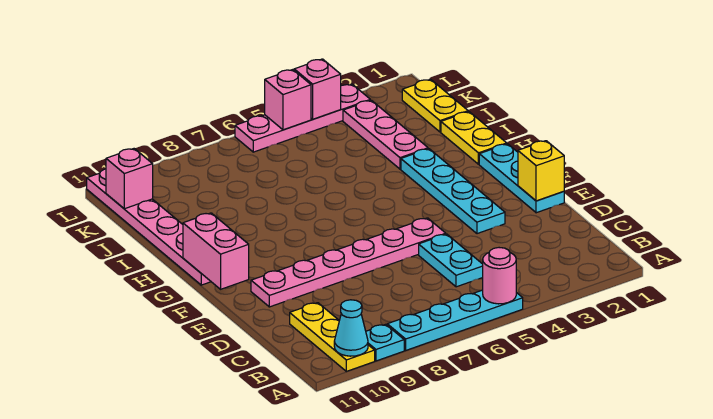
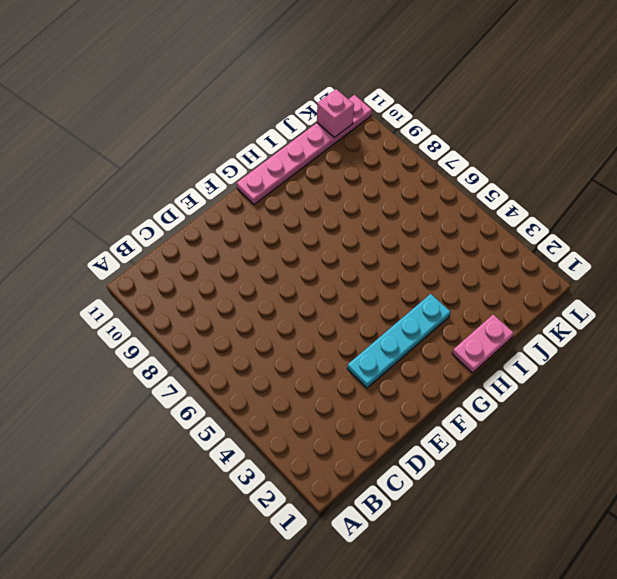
pink 1x2 plate [452,315,514,373] -> yellow 1x2 plate [441,112,507,164]
none -> cyan 1x4 plate [387,290,523,350]
none -> cyan 1x1 plate [366,324,404,361]
none -> yellow 1x3 plate [290,303,375,371]

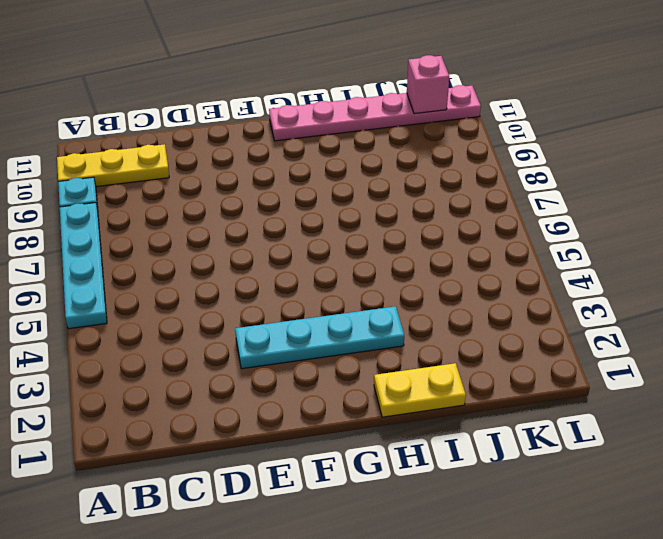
none -> cyan 1x2 plate [419,234,483,287]
none -> cyan 1x3 plate [479,144,564,213]
none -> pink 1x6 plate [251,218,446,307]

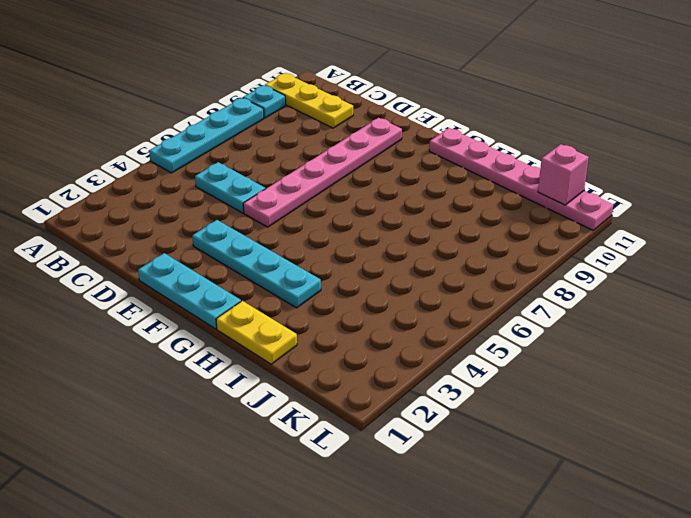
none -> pink 1x3 plate [343,100,428,169]
none -> yellow 1x2 plate [402,79,468,132]
none -> pink 1x4 plate [235,84,370,152]

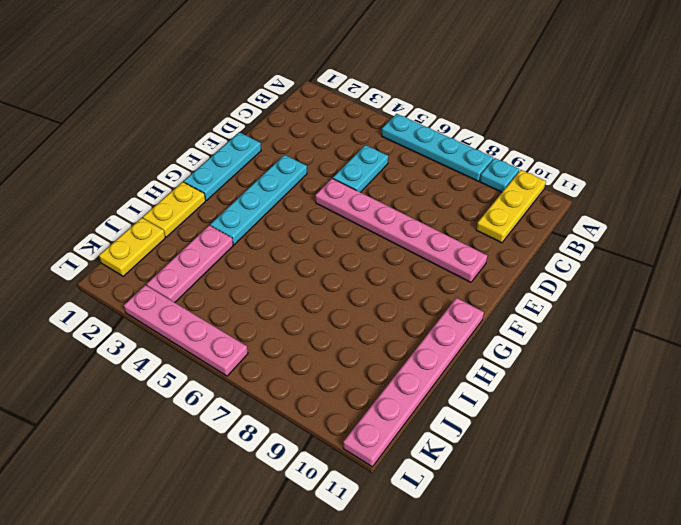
none -> pink 1x1 round brick [483,248,516,304]
none -> cyan 1x1 cone [334,300,368,356]
none -> yellow 1x1 brick [518,141,564,201]

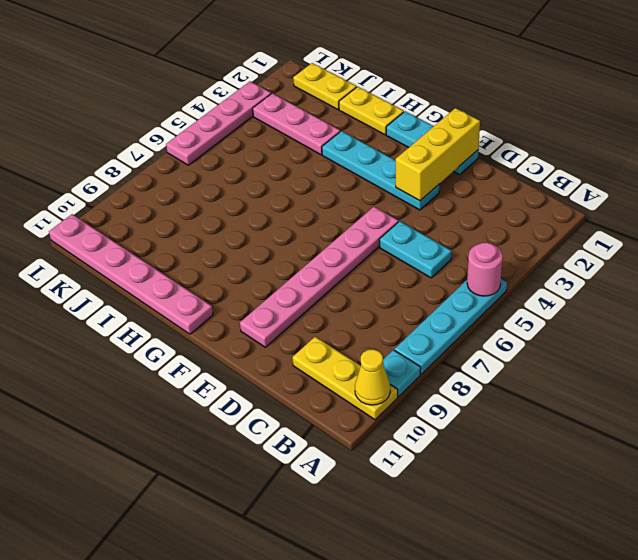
yellow 1x1 cone [355,349,390,405] -> cyan 1x1 cone [334,300,368,356]
yellow 1x3 brick [396,108,480,201] -> yellow 1x1 brick [518,141,564,201]
none -> pink 1x2 brick [183,213,249,289]
none -> pink 1x1 brick [106,149,153,209]
none -> pink 1x1 brick [294,59,341,119]

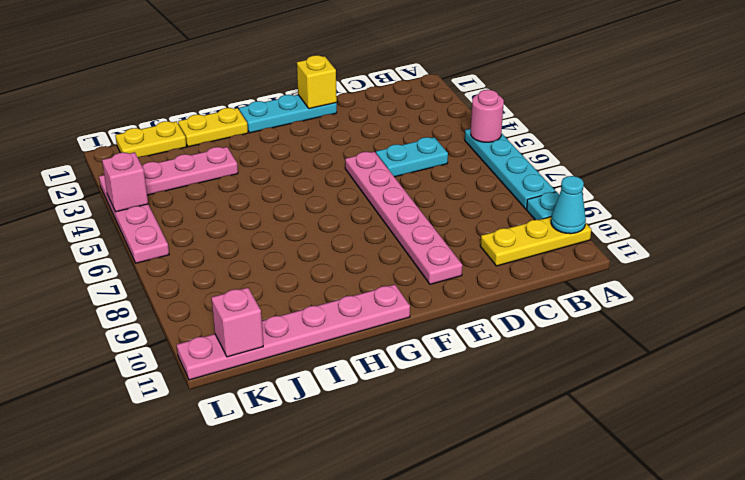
none -> cyan 1x4 plate [401,149,505,234]
none -> pink 1x2 brick [183,213,249,289]
none -> pink 1x1 brick [265,70,311,130]

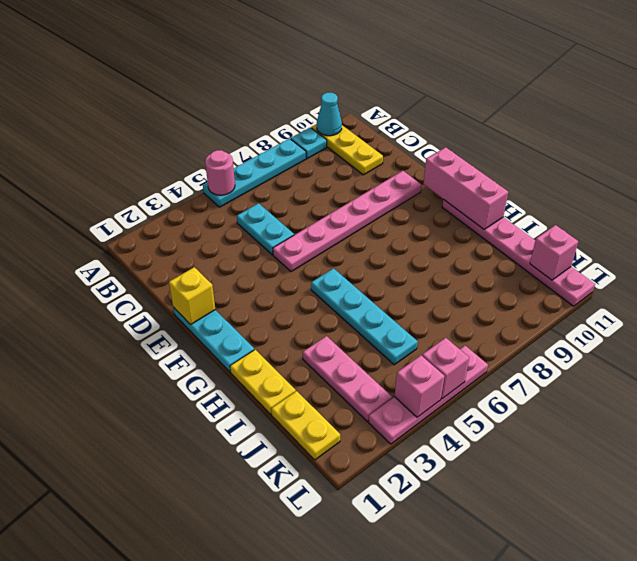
pink 1x3 brick [423,147,508,229] -> pink 1x2 brick [183,213,249,289]
cyan 1x4 plate [311,268,418,365] -> cyan 1x4 plate moved to [401,149,505,234]

